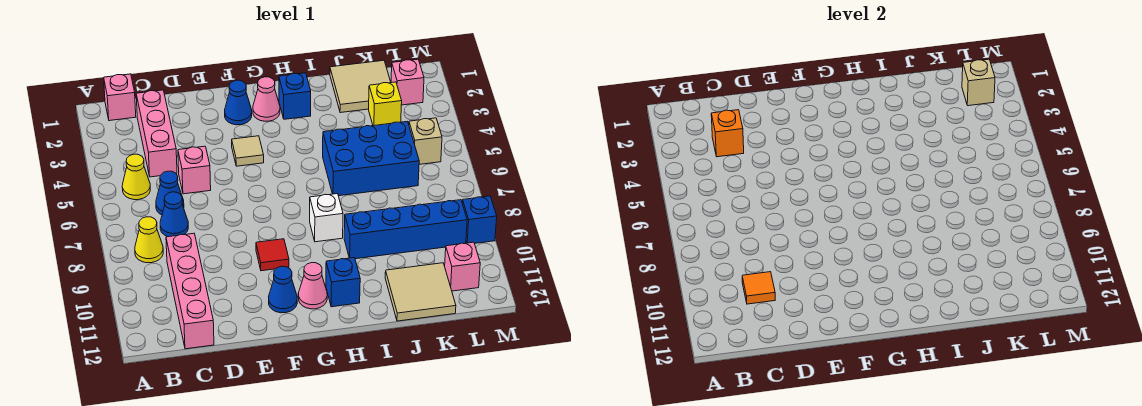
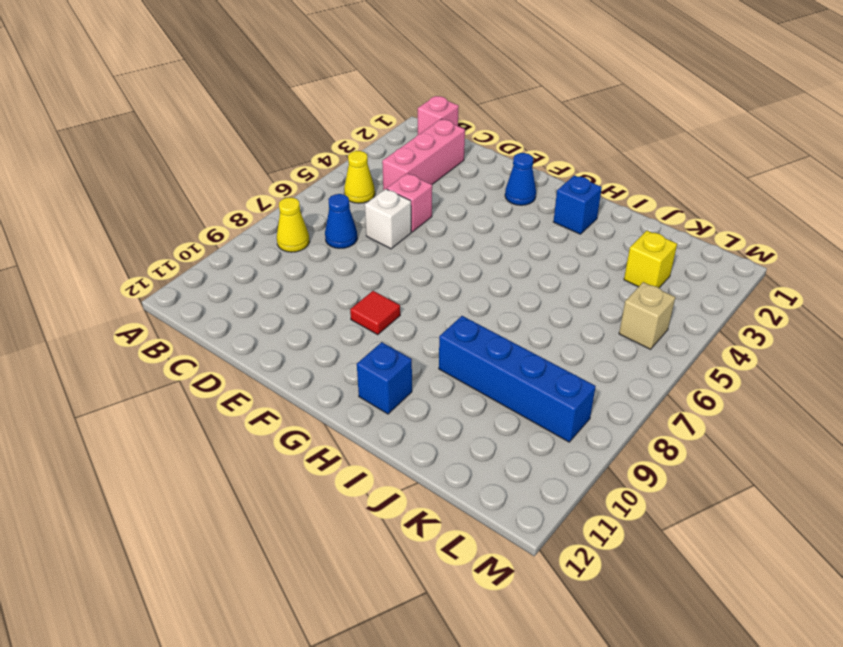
white 1x1 brick [365,189,411,249] -> white 1x1 brick moved to [310,194,343,242]
none -> blue 1x1 cone [156,171,184,215]
none -> pink 1x4 brick [166,233,214,349]
none -> tan 1x1 tile [232,136,264,166]

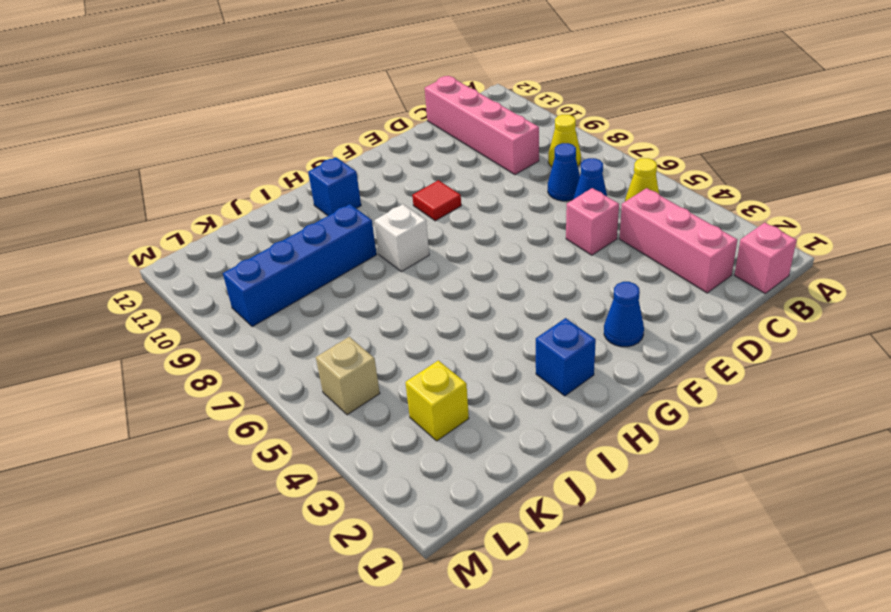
none -> tan 1x1 tile [232,136,264,166]
none -> blue 1x1 cone [269,266,297,313]
none -> pink 1x1 cone [253,77,280,121]

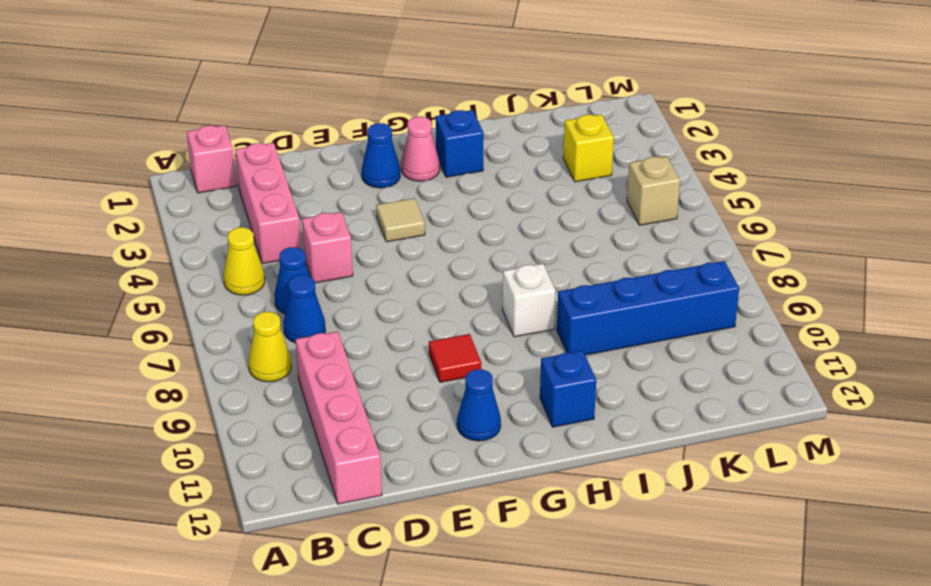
none -> pink 1x1 cone [298,263,327,309]
none -> blue 2x3 brick [323,121,419,196]
none -> tan 2x2 tile [330,60,391,113]

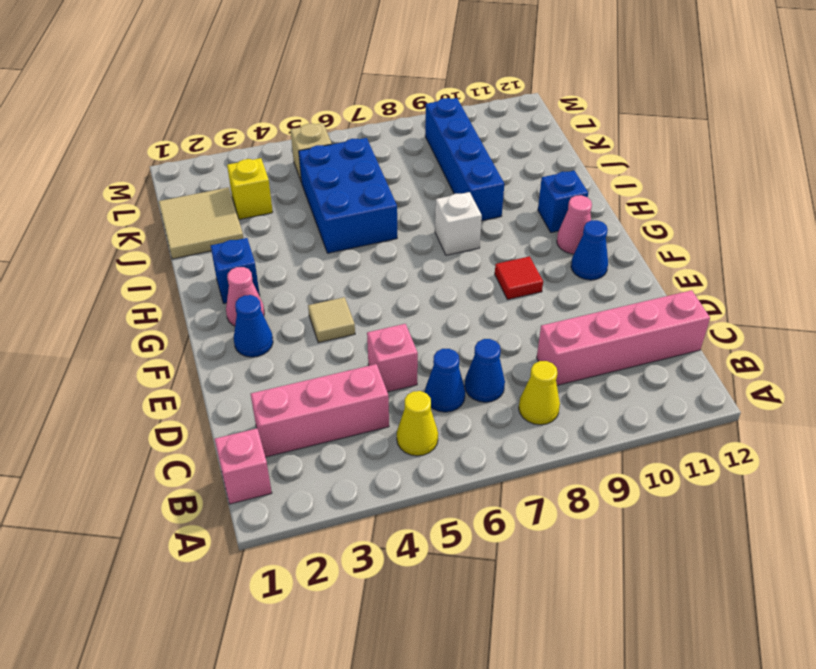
none -> tan 2x2 tile [385,263,456,321]
none -> pink 1x1 brick [391,59,424,105]
none -> pink 1x1 brick [445,242,480,291]

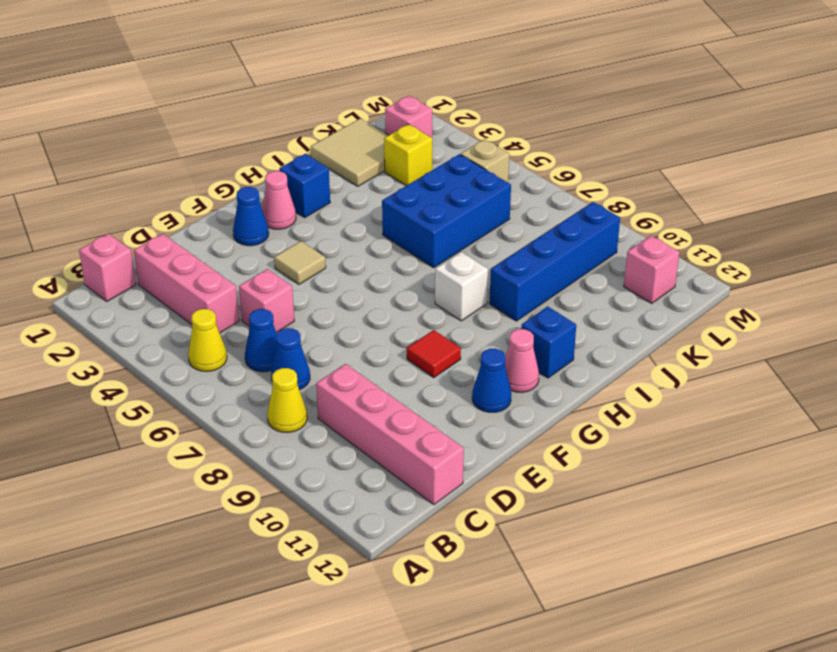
none -> tan 2x2 tile [385,263,456,321]
none -> blue 1x1 brick [462,196,497,243]
none -> orange 1x1 brick [711,110,744,157]

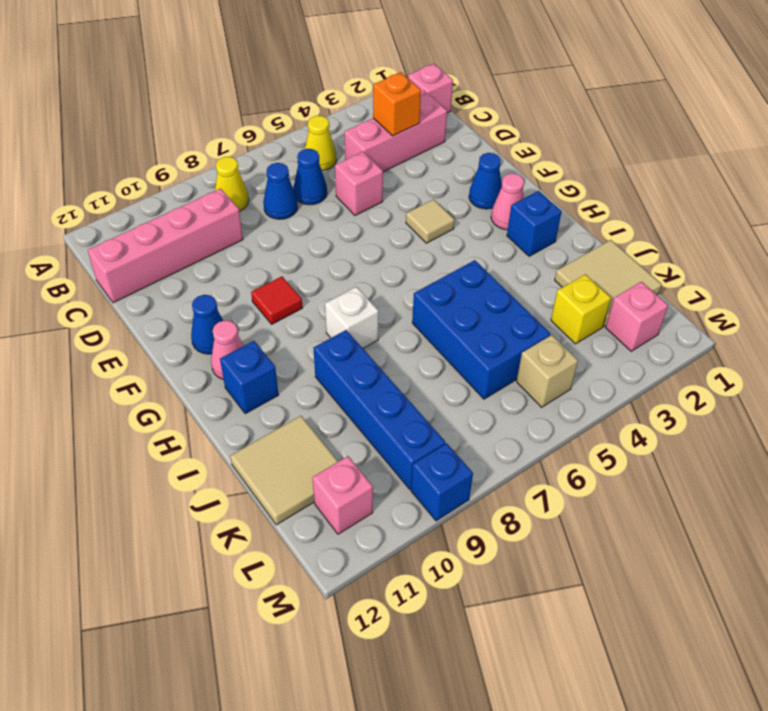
none -> orange 1x1 tile [742,272,775,304]
none -> tan 1x1 brick [962,59,995,106]

